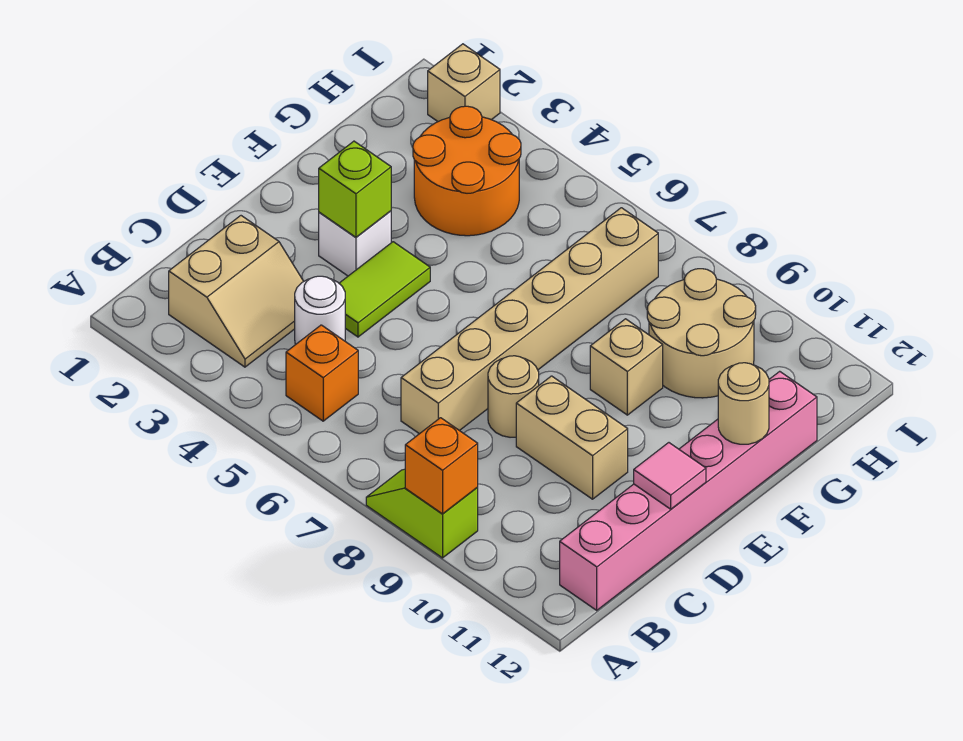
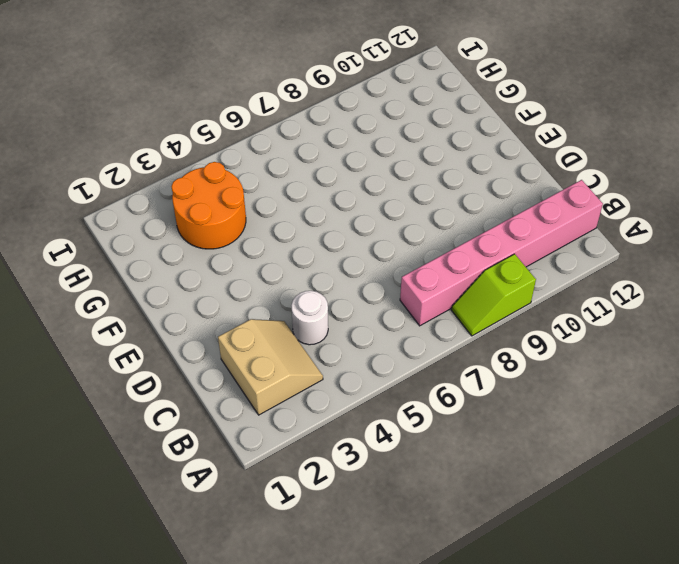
pink 1x6 brick [400,180,603,326] -> pink 1x6 brick turned to [560,371,817,610]
none -> orange 1x1 brick [286,325,358,421]
none -> tan 1x6 brick [401,208,658,434]
none -> lime 1x2 tile [339,242,430,337]

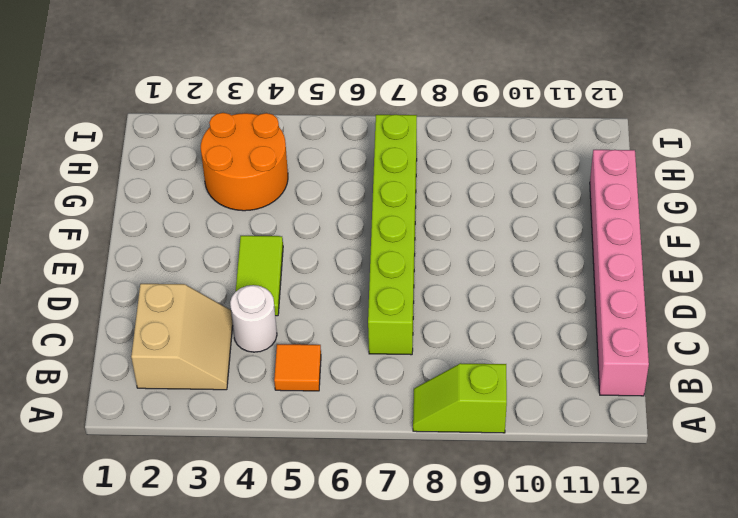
orange 1x1 tile [274,344,321,391] -> orange 1x1 brick [286,325,358,421]
lime 1x6 brick [368,115,417,355] -> tan 1x6 brick [401,208,658,434]
none -> tan 1x1 round brick [488,356,539,437]
none -> tan 1x2 brick [516,376,628,499]
none -> white 1x1 brick [319,211,391,276]

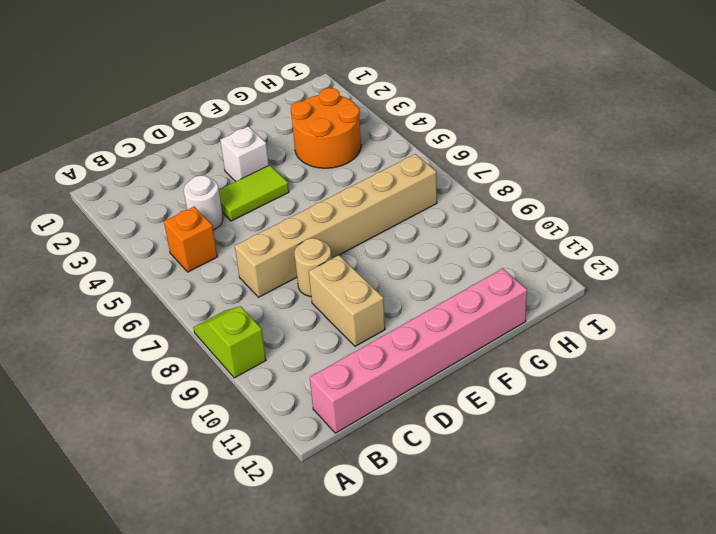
none -> tan 2x2 slope [169,216,304,367]
none -> tan 1x1 brick [590,319,663,415]
none -> tan 2x2 round brick [647,269,756,398]

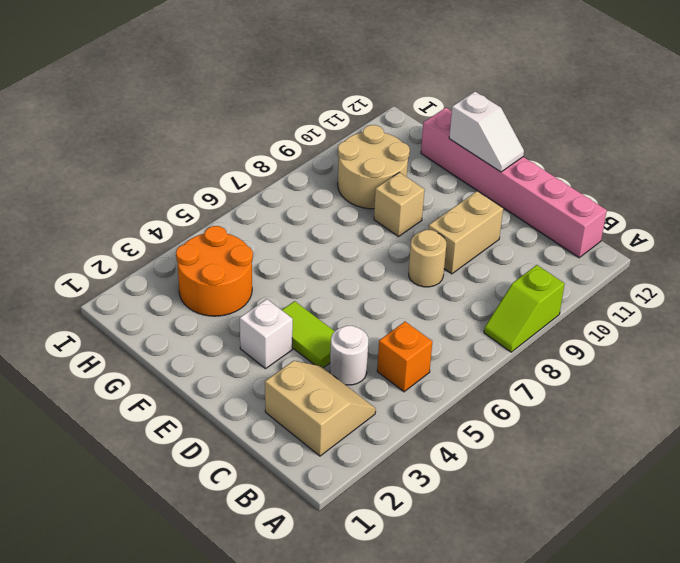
white 1x2 slope [449,92,524,172] -> tan 1x1 round brick [718,363,769,444]
none -> tan 1x6 brick [401,208,658,434]
none -> tan 1x1 brick [428,44,500,122]
none -> orange 1x1 brick [405,418,478,514]

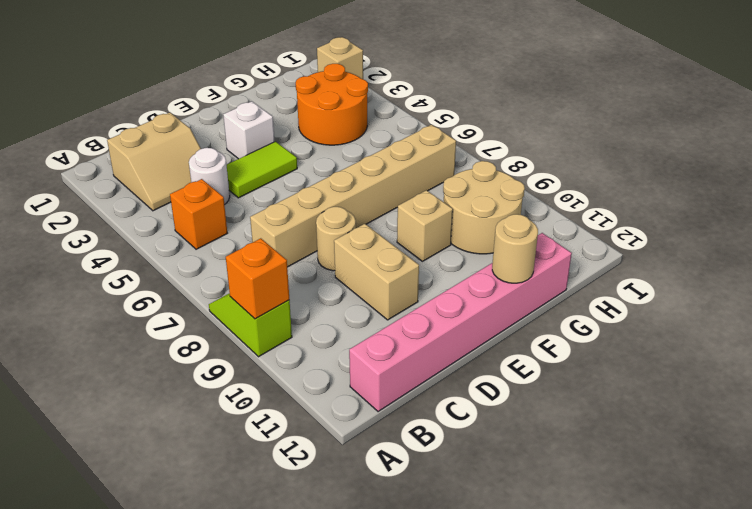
none -> pink 1x1 tile [634,443,706,509]
none -> lime 1x1 brick [319,141,391,237]

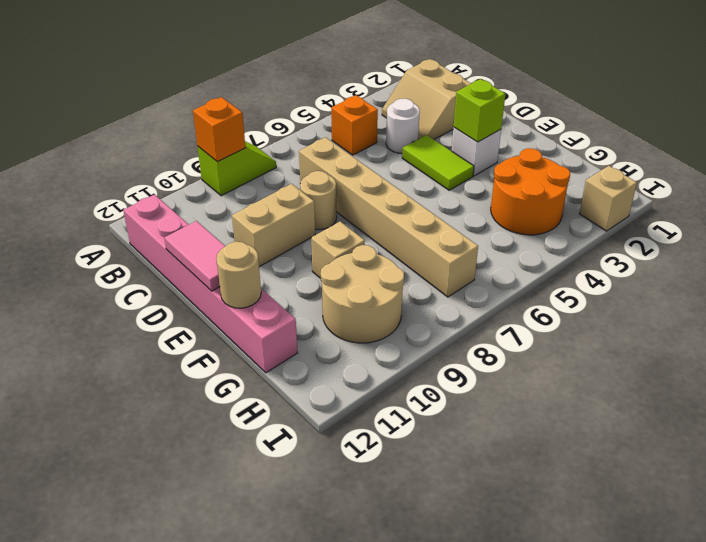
pink 1x2 tile [164,221,225,291] -> pink 1x1 tile [634,443,706,509]

